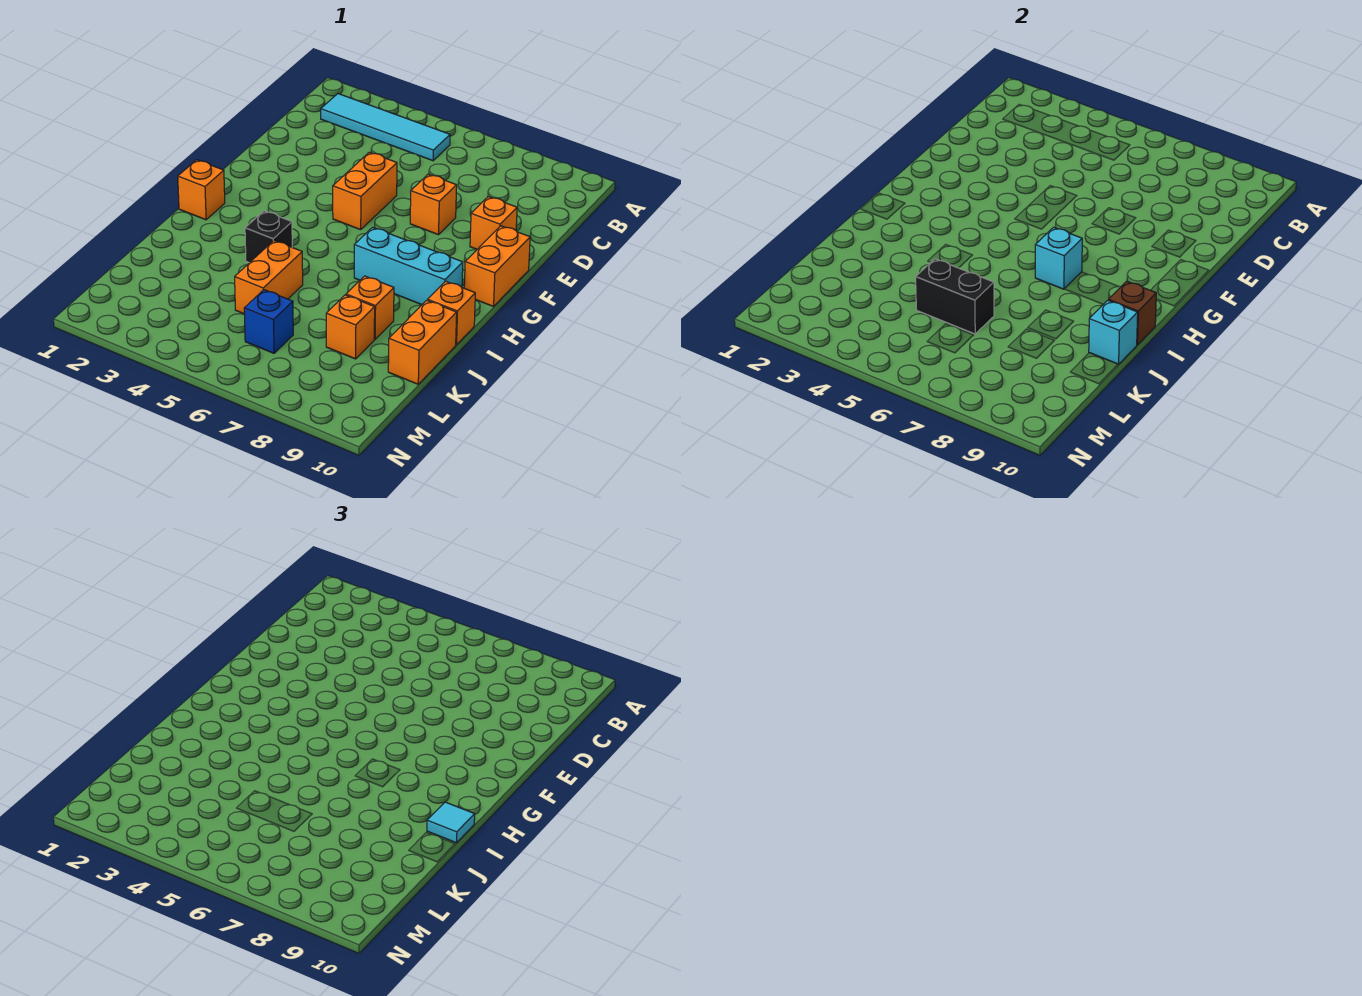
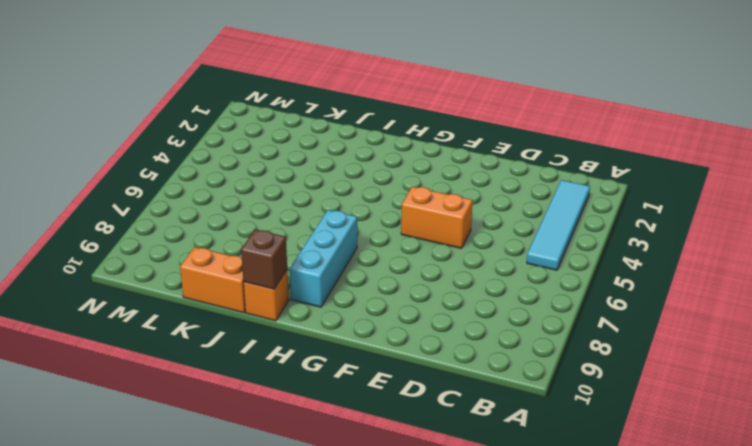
none -> orange 1x1 brick [410,174,457,235]
none -> orange 1x1 brick [470,197,517,249]
none -> orange 1x2 brick [464,226,530,306]

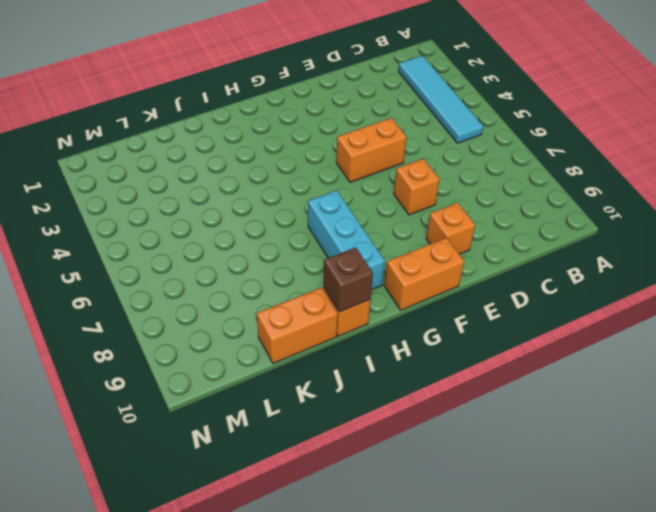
none -> orange 1x1 brick [178,160,225,220]
none -> black 1x1 brick [245,211,292,263]
none -> orange 1x2 brick [235,241,303,314]

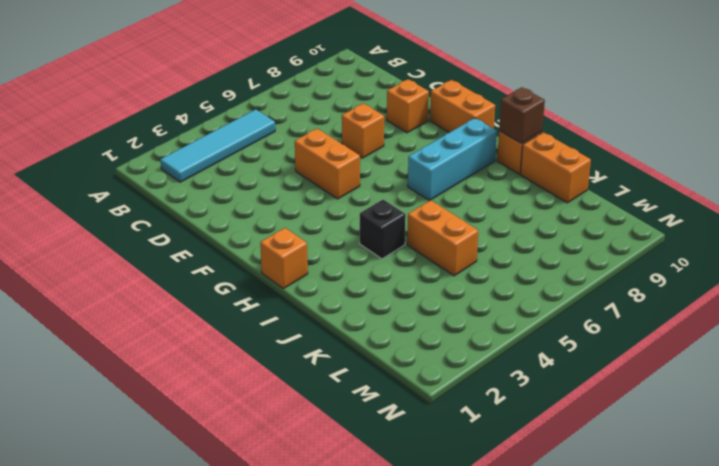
none -> orange 1x1 brick [346,276,394,339]
none -> orange 1x1 brick [326,295,375,359]
none -> blue 1x1 brick [244,290,293,353]

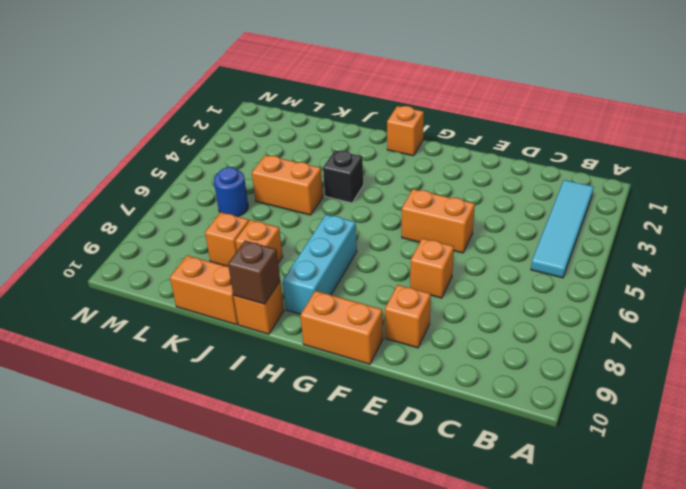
blue 1x1 round brick [214,167,248,217] -> blue 1x1 brick [244,290,293,353]
none -> cyan 1x1 brick [1035,227,1082,289]
none -> cyan 1x1 brick [1089,300,1138,364]
none -> black 1x2 brick [916,259,994,334]

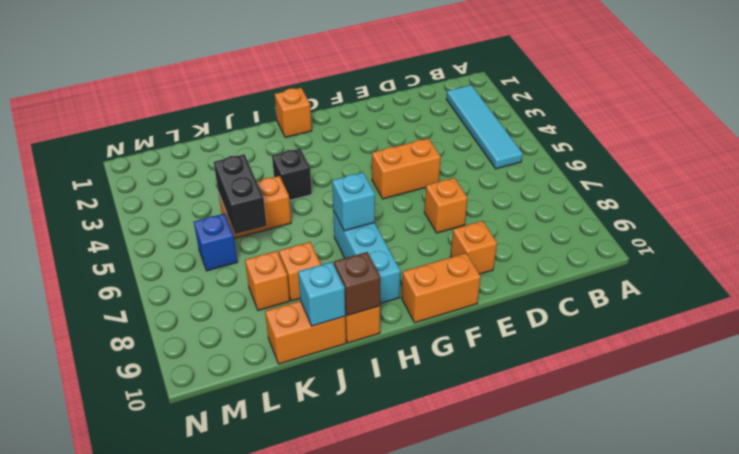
none -> cyan 1x1 tile [427,802,475,843]

